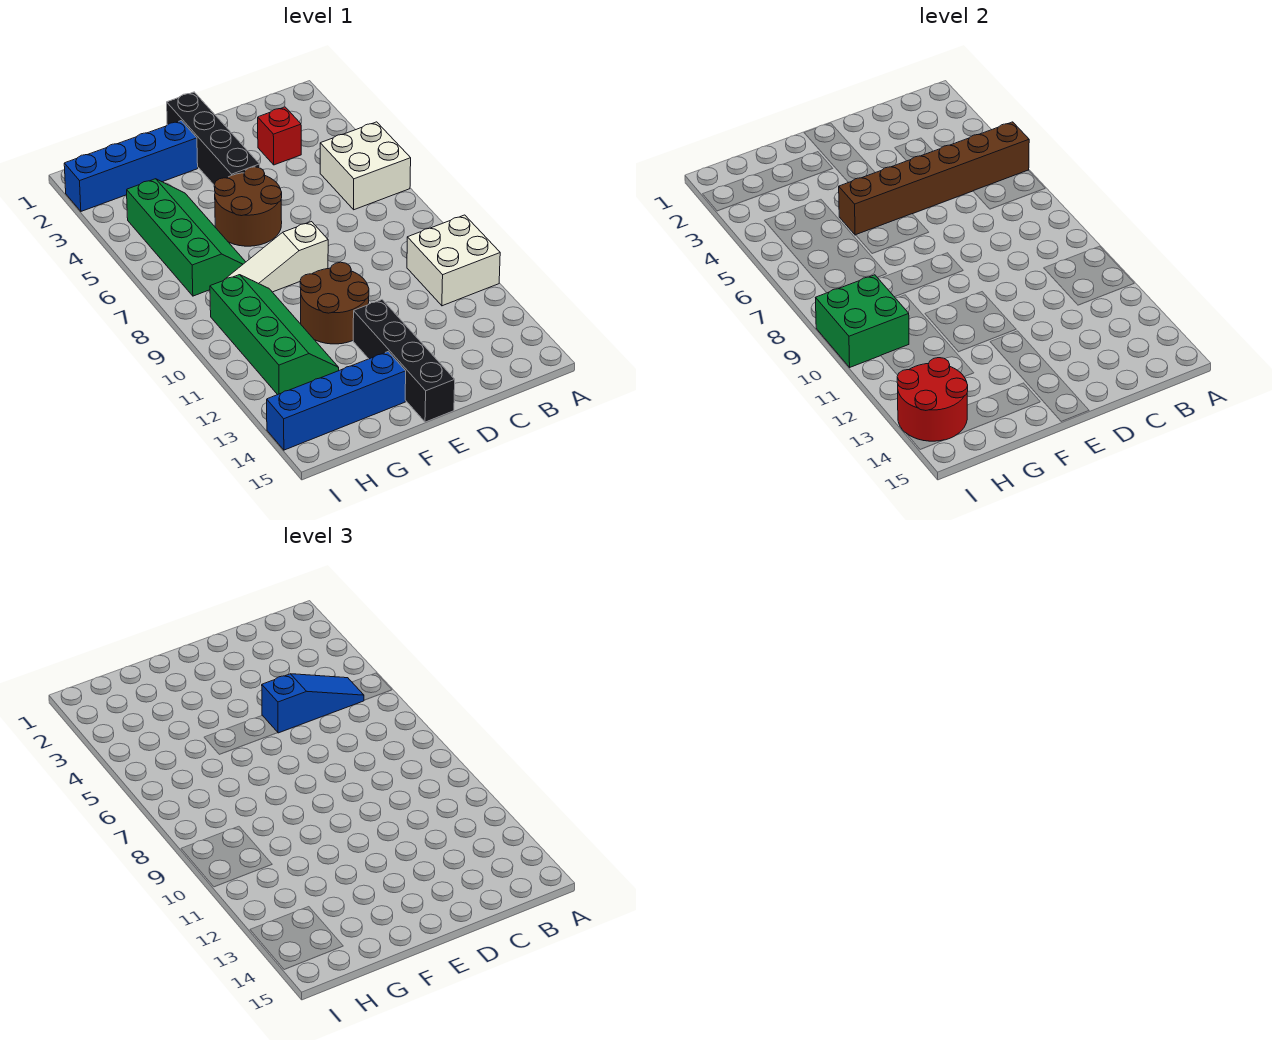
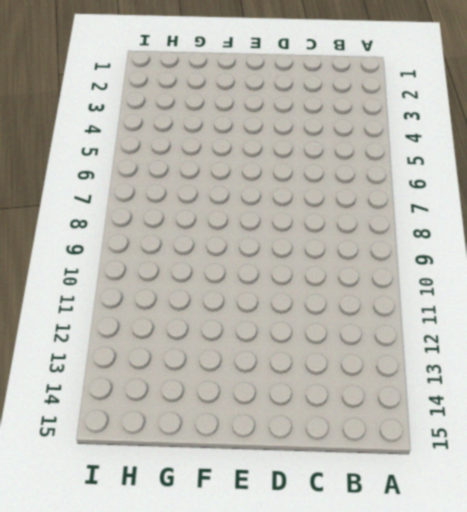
none -> white 2x2 brick [320,122,411,210]
none -> white 2x2 brick [407,215,500,306]
none -> red 1x1 brick [258,107,301,165]

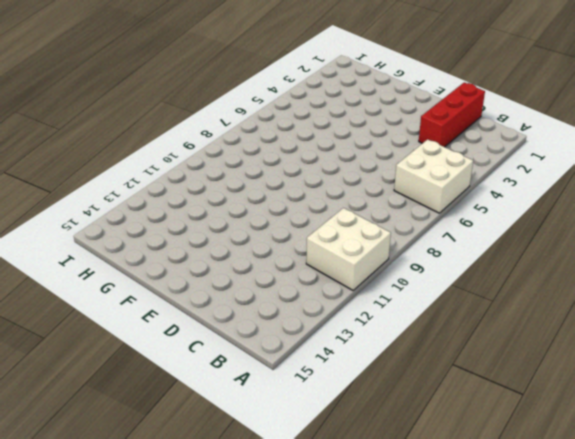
red 1x3 brick [419,82,485,147] -> red 1x1 brick [258,107,301,165]
none -> black 1x4 brick [167,92,260,185]
none -> brown 2x2 round brick [214,167,282,246]
none -> white 1x3 slope [224,222,328,292]

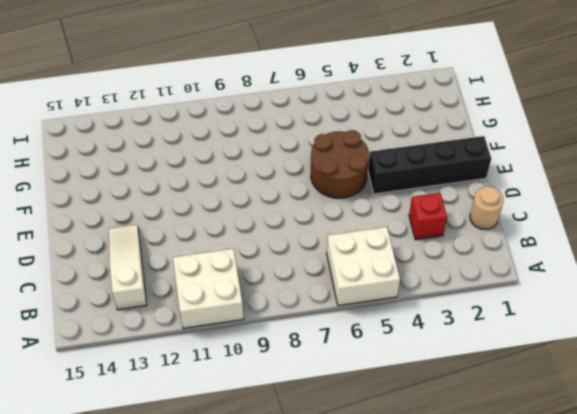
white 1x3 slope [109,225,147,310] -> white 1x3 slope moved to [224,222,328,292]
tan 1x1 round brick [470,186,504,229] -> none
none -> brown 2x2 round brick [300,262,369,344]
none -> black 1x4 brick [353,300,455,422]
none -> blue 1x4 brick [64,121,198,211]

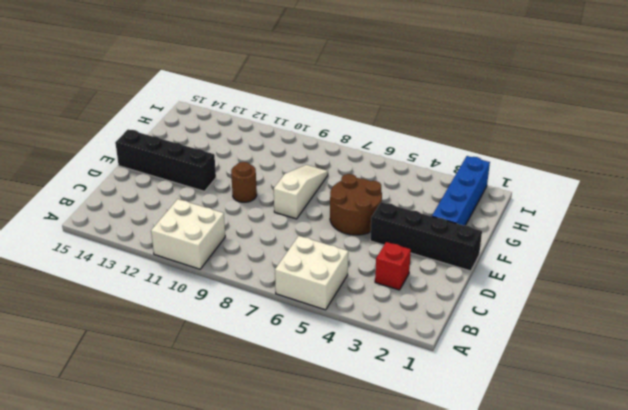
brown 1x1 round brick [231,162,257,202] -> brown 2x2 round brick [300,262,369,344]
none -> blue 1x4 brick [267,352,406,450]
none -> green 2x4 slope [127,179,245,296]
none -> green 2x4 slope [210,275,339,395]

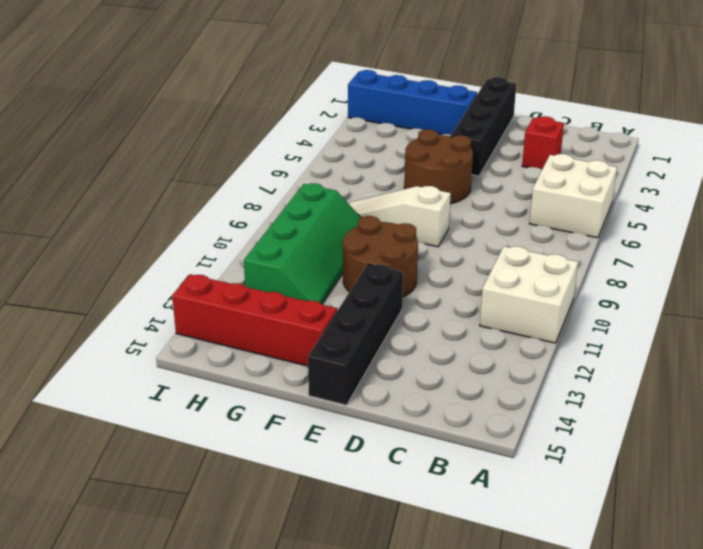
red 1x4 brick [172,274,337,366] -> blue 1x4 brick [267,352,406,450]
none -> green 2x4 slope [127,179,245,296]
none -> brown 1x6 brick [839,122,1029,235]
none -> green 2x2 brick [816,275,909,367]

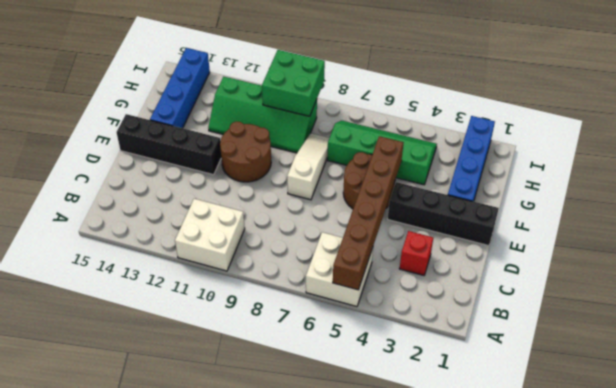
green 2x4 slope [327,120,437,185] -> green 2x4 slope turned to [127,179,245,296]
none -> red 2x2 round brick [897,358,968,441]
none -> blue 1x3 slope [262,674,364,733]

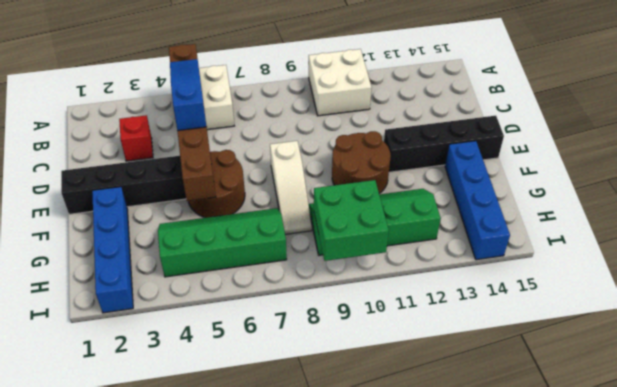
none -> red 2x2 round brick [897,358,968,441]

